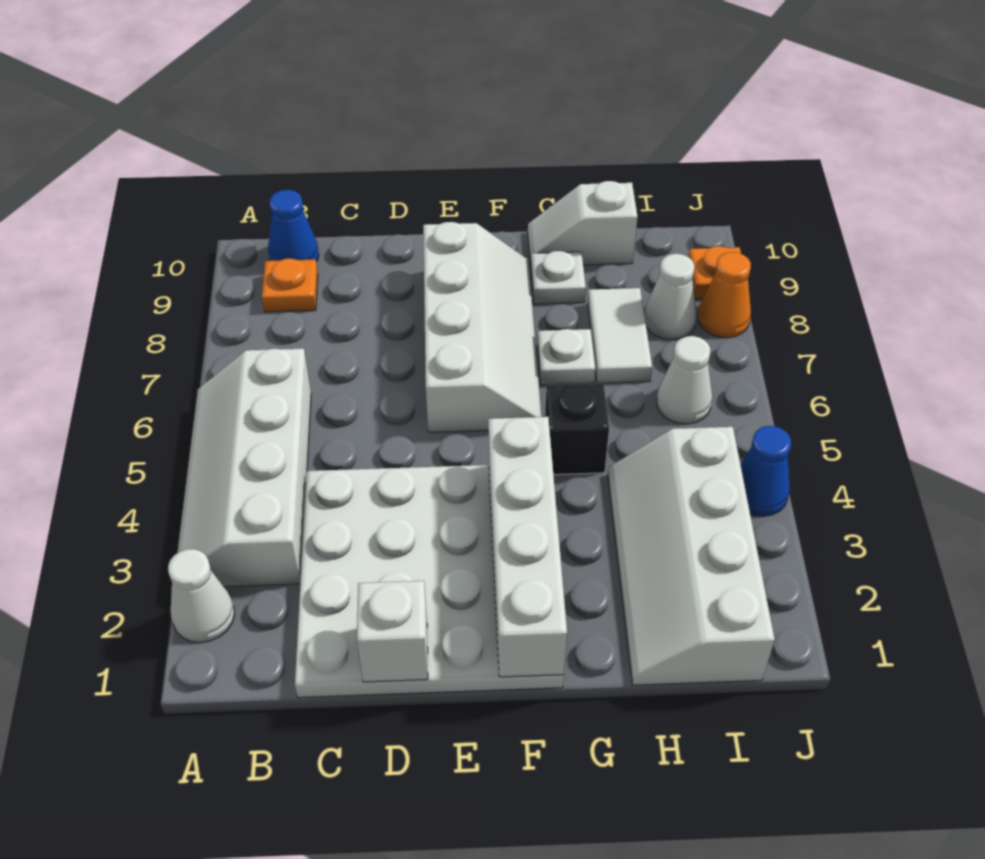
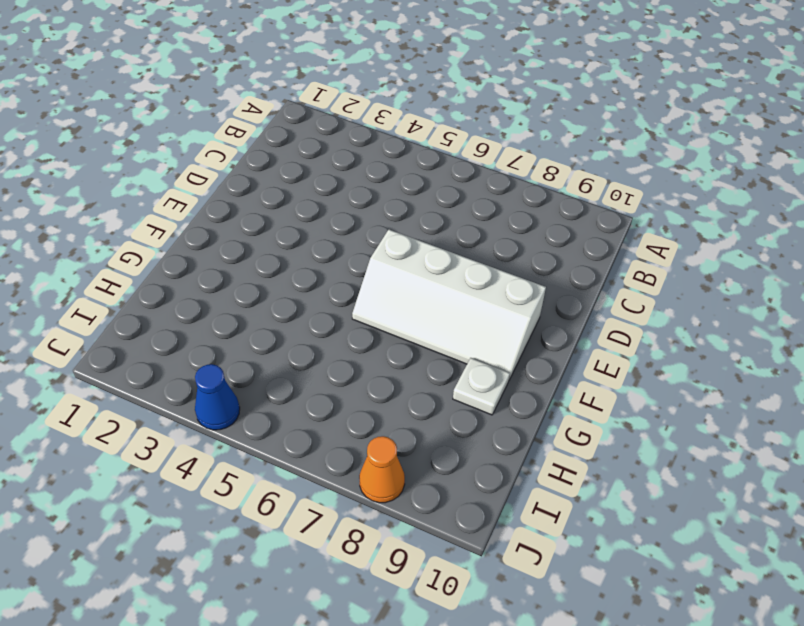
none -> white 1x1 cone [168,549,235,643]
none -> white 2x4 slope [177,349,311,587]
none -> orange 1x1 plate [262,259,318,312]

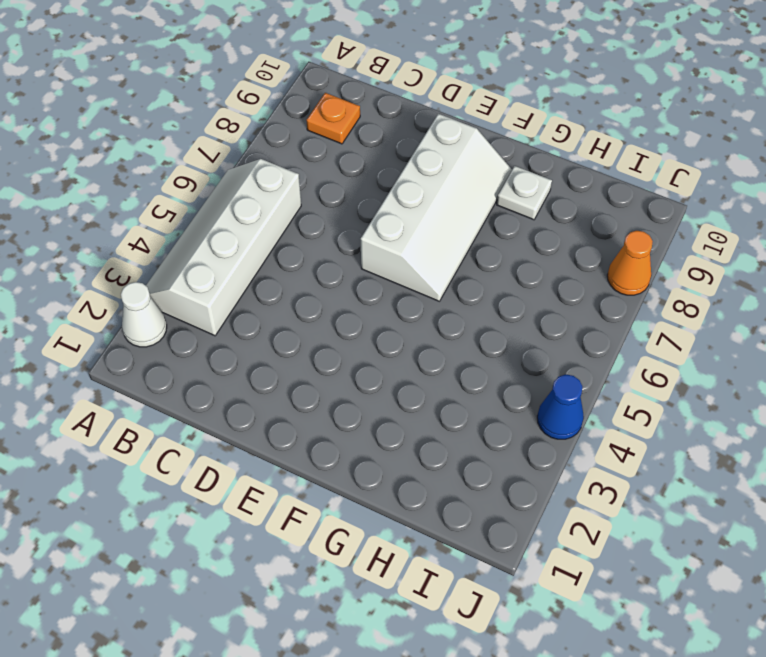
none -> blue 1x1 cone [268,190,319,262]
none -> white 4x4 plate [295,465,564,698]
none -> black 1x1 brick [545,384,609,475]

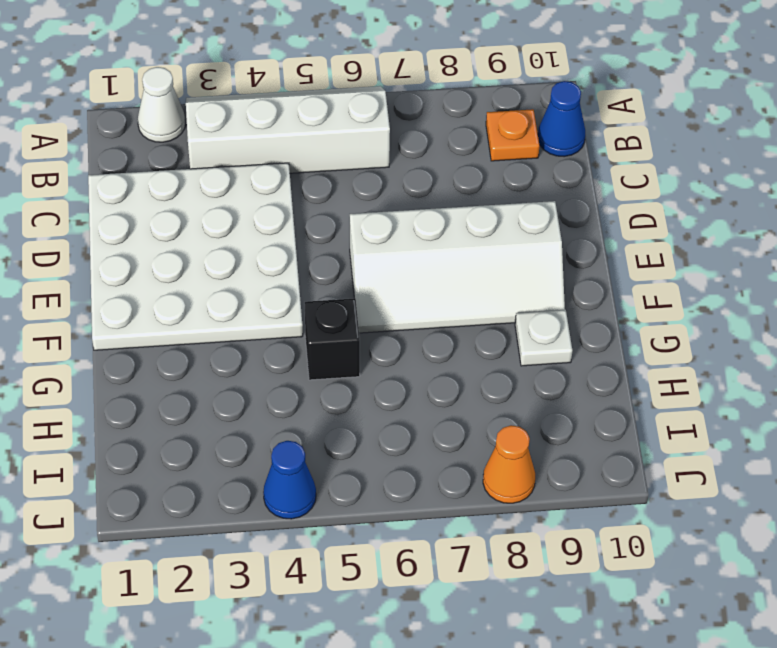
none -> white 1x1 plate [537,329,595,385]
none -> white 1x2 slope [528,181,638,265]
none -> white 2x4 slope [608,427,775,685]

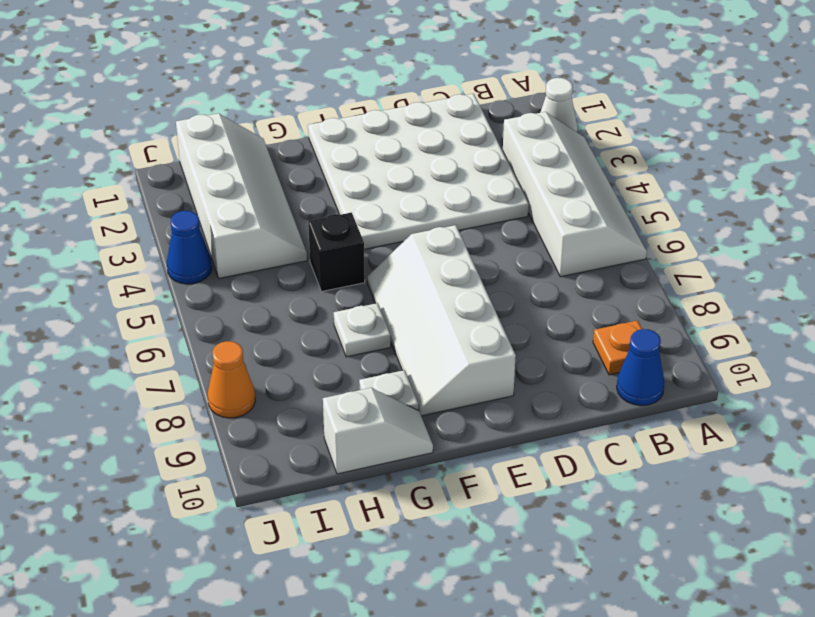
none -> white 1x2 tile [588,288,652,383]
none -> white 1x1 cone [657,336,712,424]
none -> white 1x1 cone [644,254,696,339]

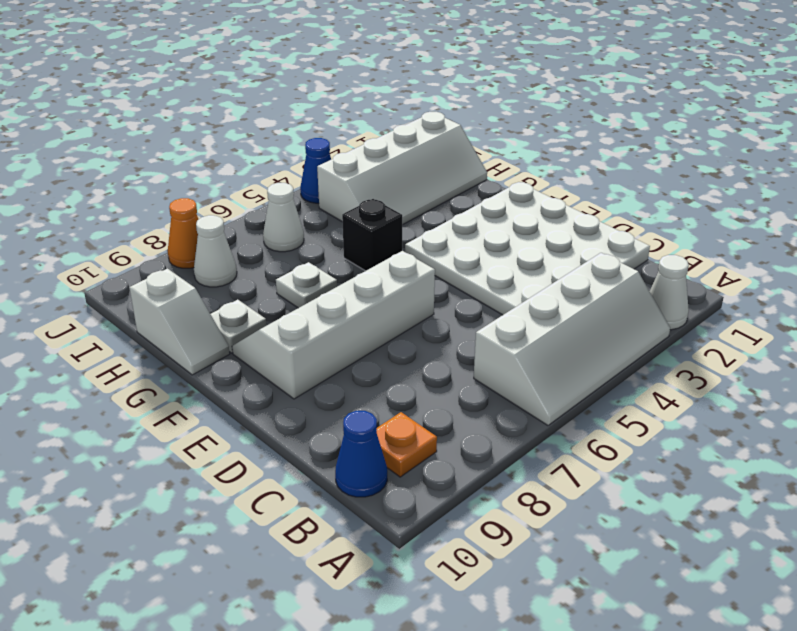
none -> white 1x2 tile [588,288,652,383]
none -> orange 1x1 plate [688,246,741,299]
none -> white 1x1 brick [357,581,428,682]

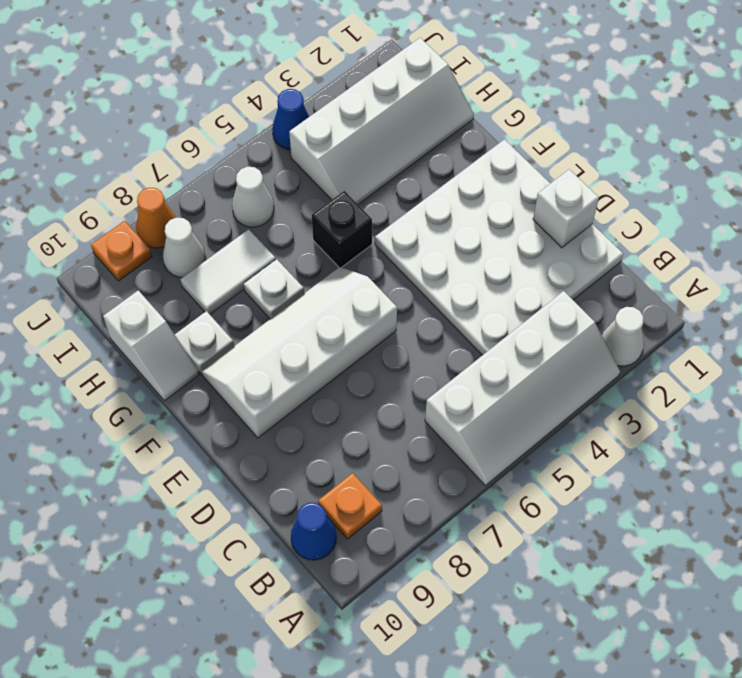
none -> white 1x4 brick [488,417,567,677]

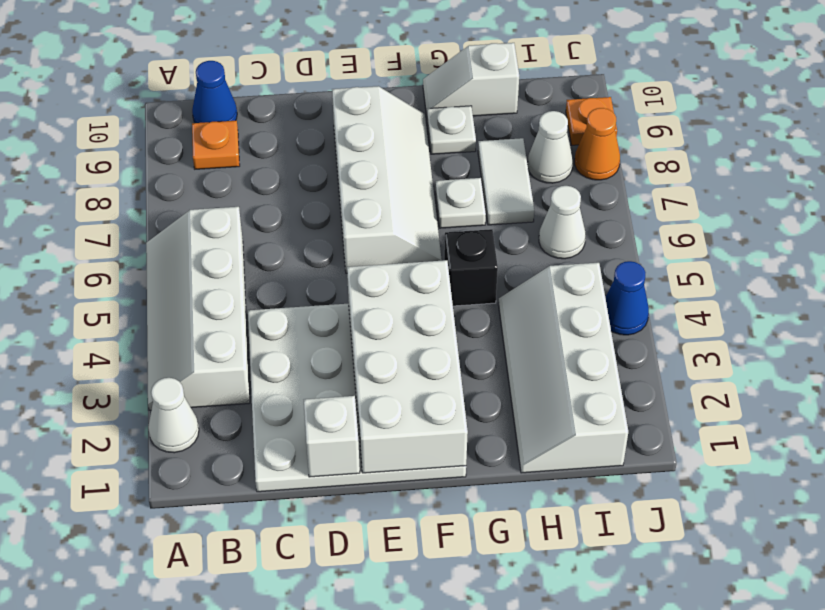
white 2x4 brick [347,260,468,473] -> white 1x4 brick [488,417,567,677]

